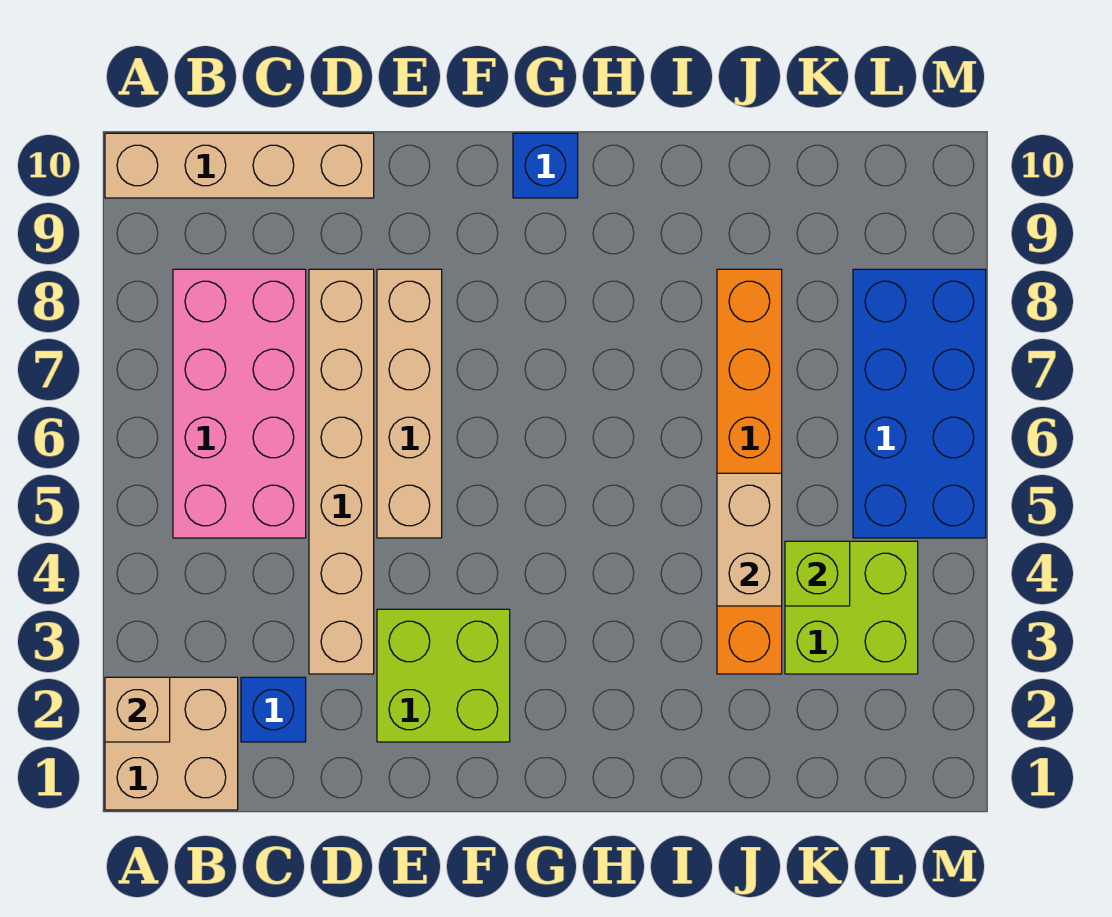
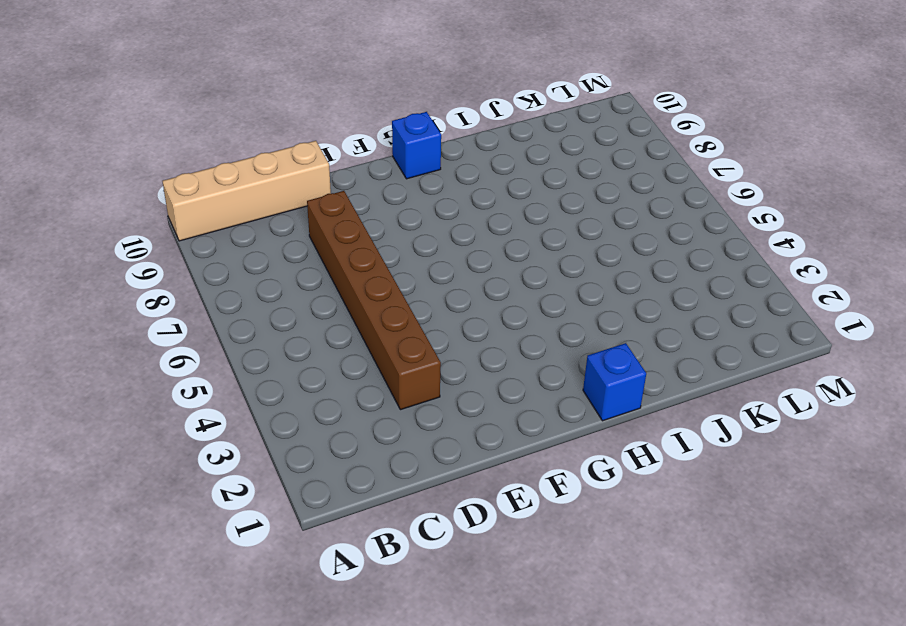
brown 1x6 brick [307,191,441,410] -> tan 1x6 brick [309,269,374,674]
blue 1x1 brick [583,343,646,421] -> blue 1x1 brick moved to [241,677,306,742]
none -> tan 2x2 brick [105,677,238,810]
none -> pink 2x4 brick [173,269,306,538]
none -> lime 2x2 brick [377,609,510,742]

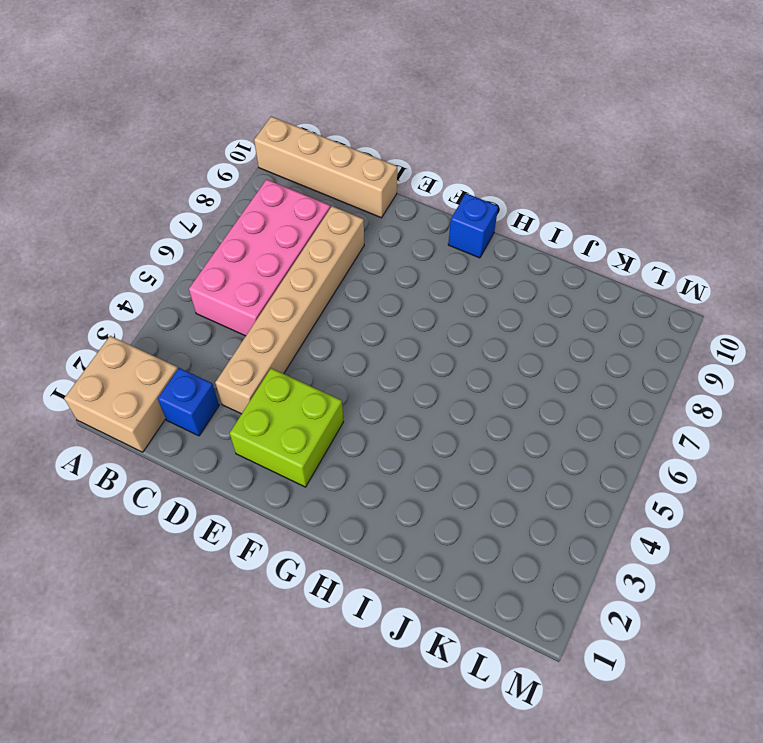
none -> tan 1x4 brick [377,269,442,538]
none -> orange 1x6 brick [717,269,782,674]
none -> lime 2x2 brick [785,541,918,674]

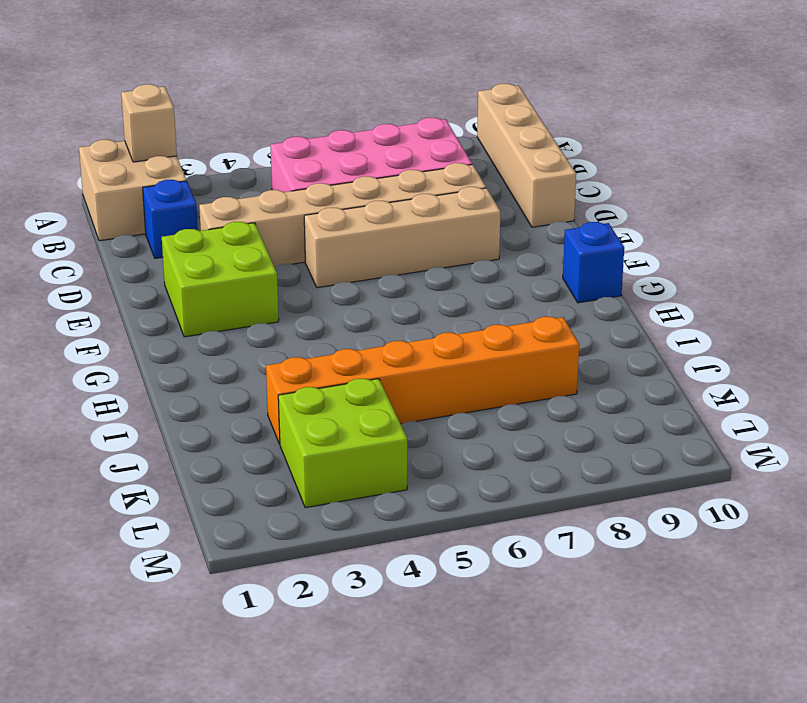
none -> blue 2x4 brick [853,269,986,538]
none -> tan 1x2 brick [717,473,782,606]
none -> lime 1x1 brick [785,541,850,606]

